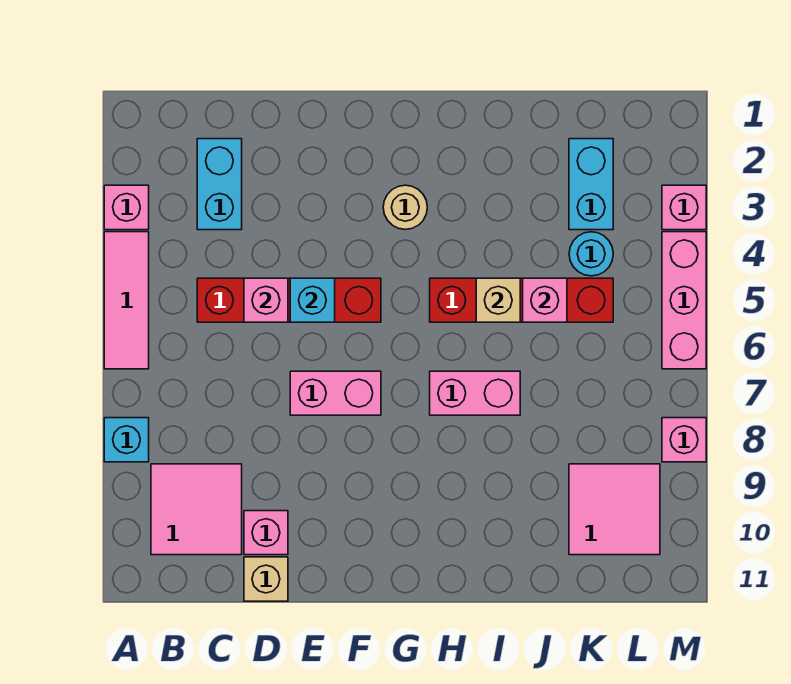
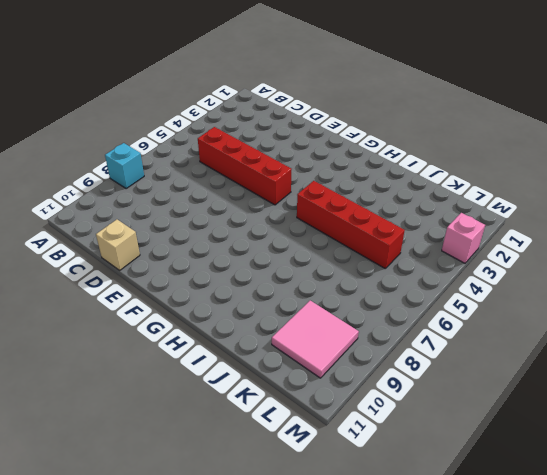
none -> pink 1x1 brick [104,185,149,230]
none -> pink 1x3 tile [104,232,149,369]
none -> pink 2x2 tile [151,464,242,555]

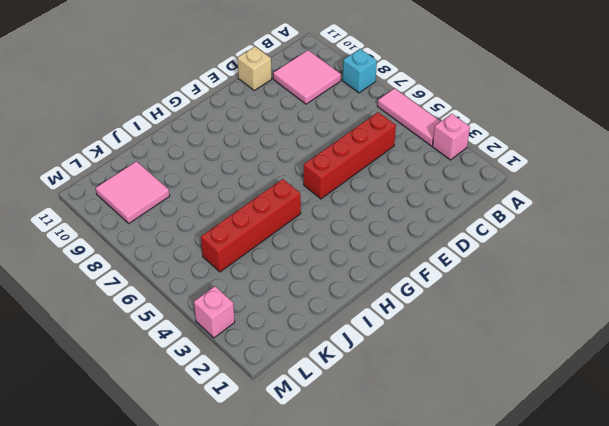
none -> cyan 1x2 brick [197,139,242,230]
none -> pink 1x1 brick [244,511,288,555]
none -> pink 1x2 brick [290,371,381,415]

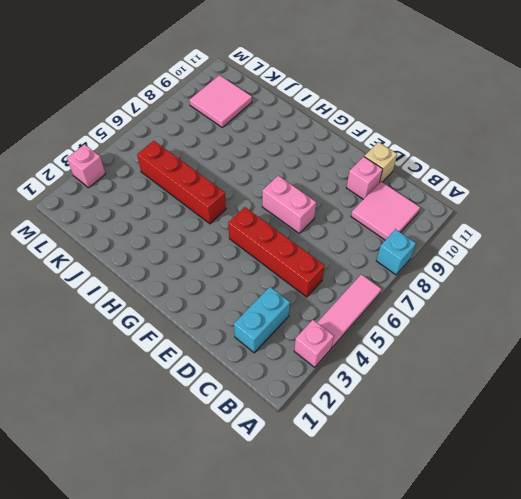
none -> tan 1x1 round brick [383,185,427,230]
none -> pink 1x2 brick [430,371,520,415]
none -> cyan 1x2 brick [569,139,613,230]

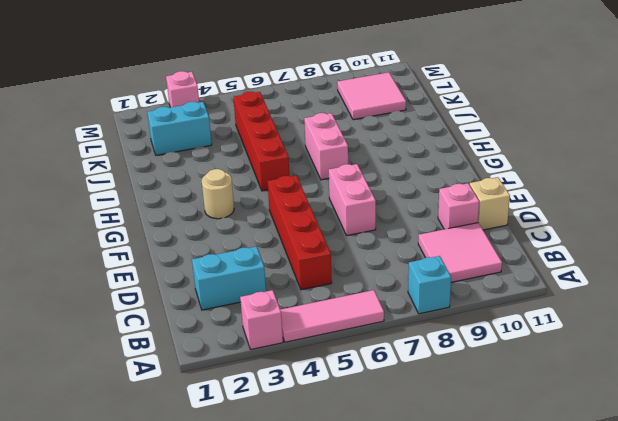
none -> cyan 1x1 round brick [569,232,613,276]
none -> pink 1x3 brick [662,232,706,369]
none -> pink 1x1 brick [662,418,706,462]

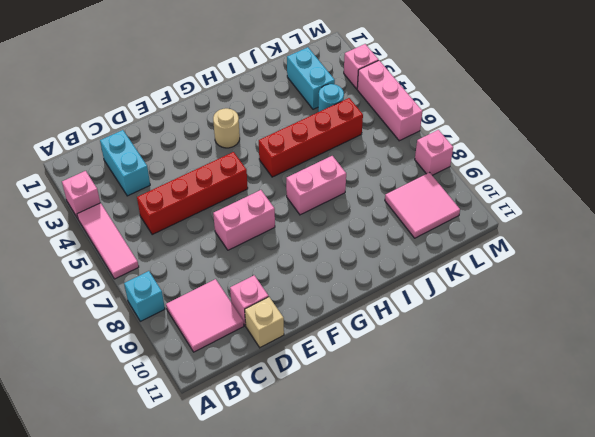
none -> pink 1x1 brick [244,278,288,322]
none -> cyan 1x1 brick [290,278,335,322]
none -> tan 1x1 brick [476,278,520,322]

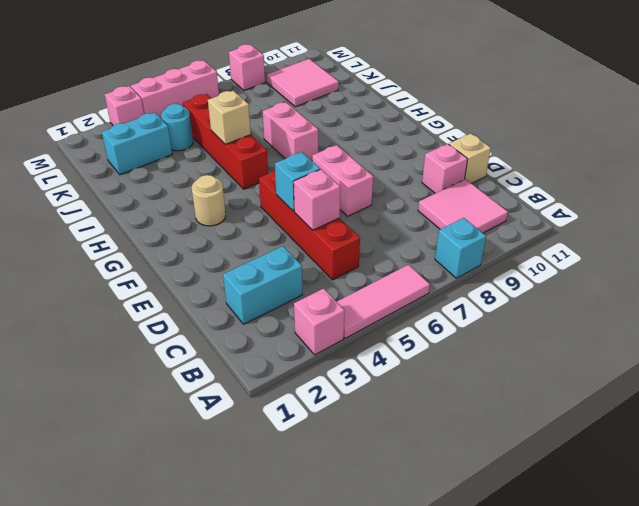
none -> pink 1x1 brick [523,278,567,322]

